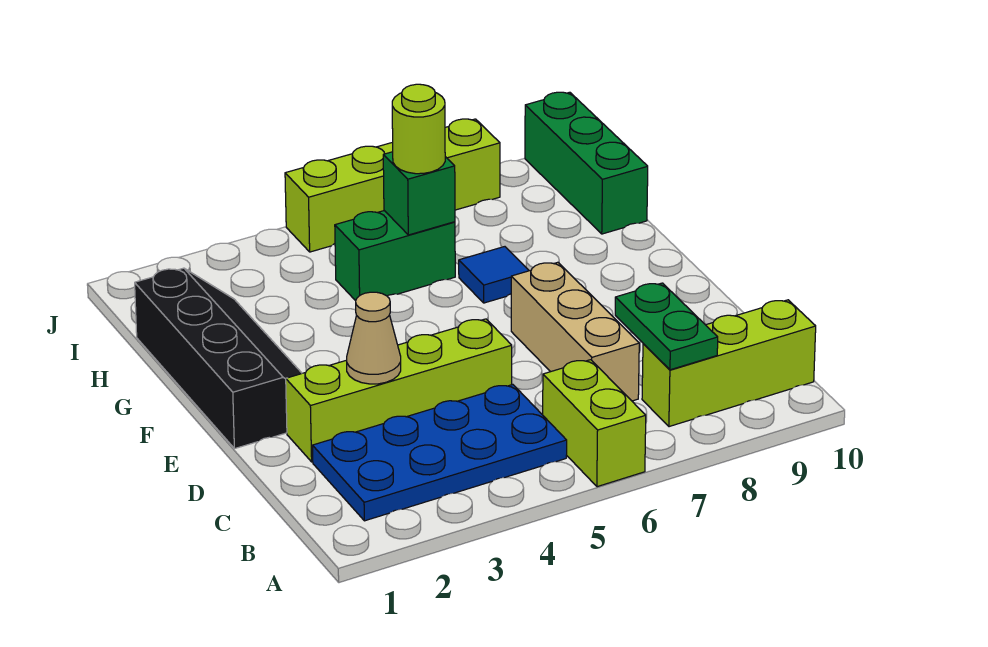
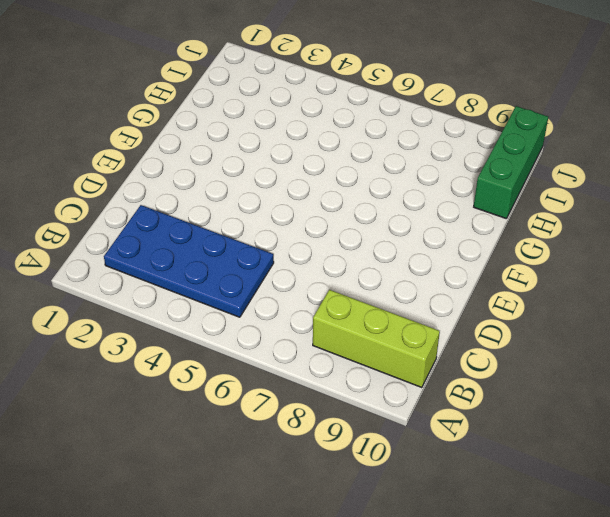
none -> lime 1x2 brick [543,360,646,487]
none -> tan 1x3 brick [511,262,639,401]
none -> lime 1x4 brick [286,319,512,462]

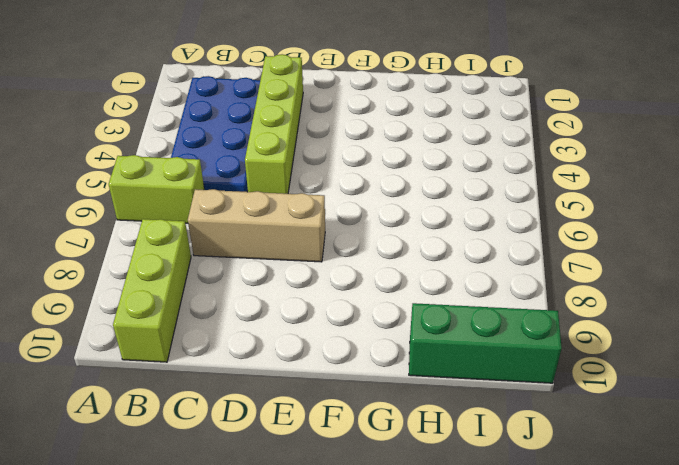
none -> black 2x4 slope [135,268,302,449]
none -> blue 1x1 tile [459,247,529,303]
none -> green 1x2 brick [335,211,455,301]

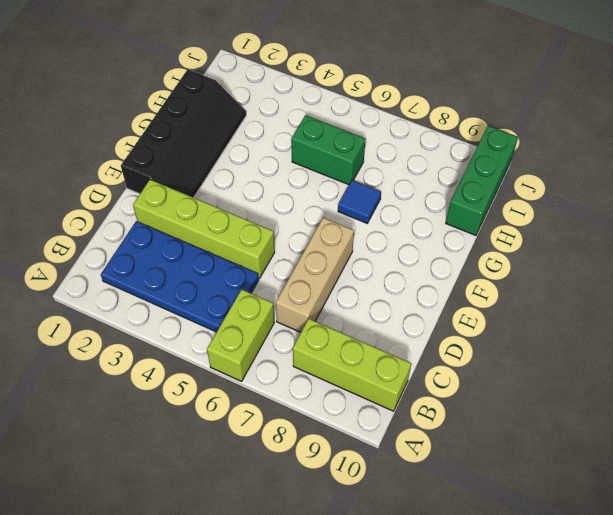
none -> lime 1x4 brick [285,119,500,252]
none -> green 1x2 plate [615,283,718,370]
none -> tan 1x1 cone [347,292,401,384]

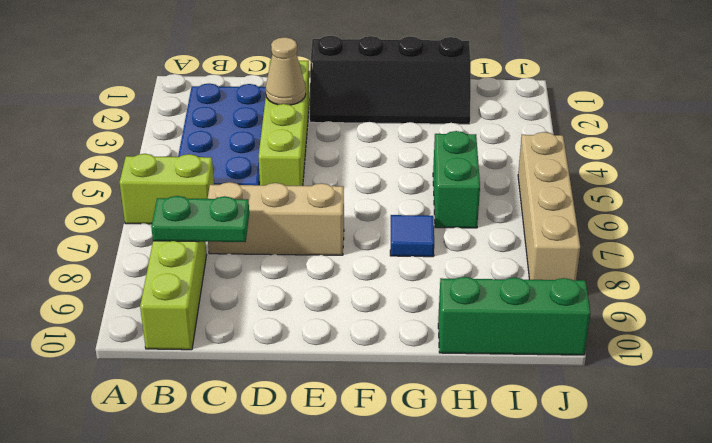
tan 1x4 brick [518,132,580,280] -> lime 1x4 brick [285,119,500,252]
none -> green 1x1 brick [383,152,455,235]
none -> lime 1x1 round brick [392,84,445,174]

